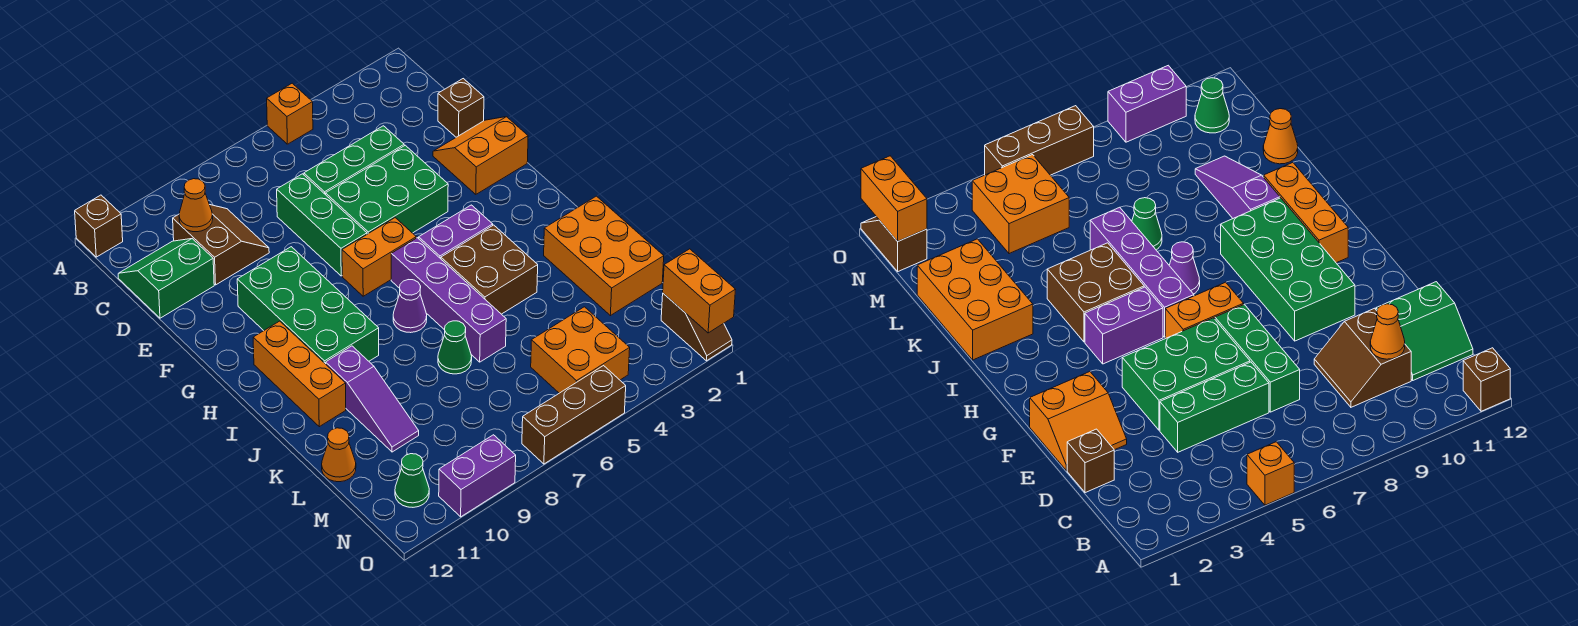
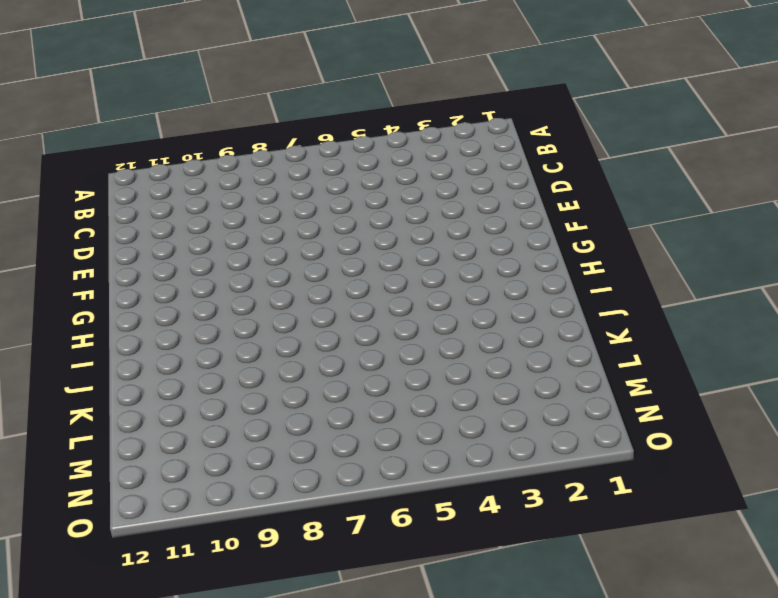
none -> orange 1x1 brick [267,83,313,144]
none -> brown 1x1 brick [75,195,123,257]
none -> brown 2x2 slope [173,205,269,285]

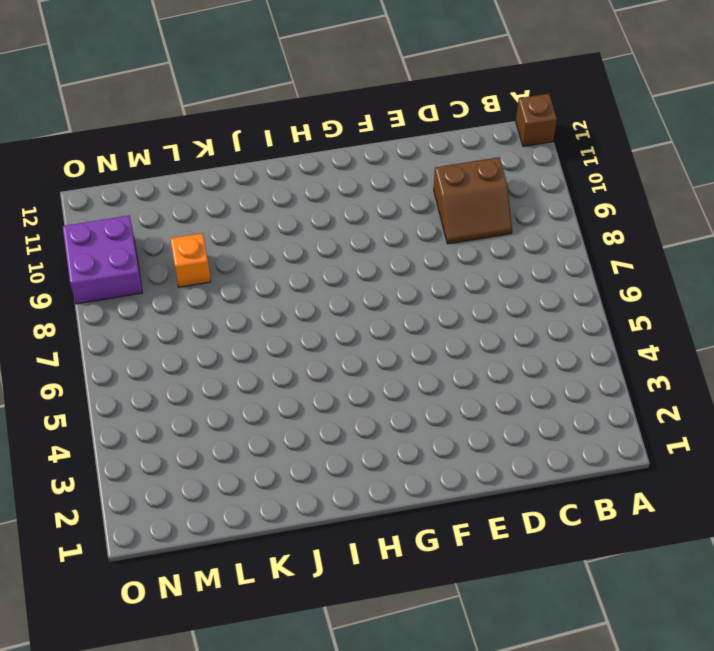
orange 1x1 brick [170,233,211,287] -> orange 1x1 brick moved to [267,83,313,144]
purple 2x2 brick [63,216,142,304] -> purple 1x2 brick [439,435,516,517]
none -> green 2x2 slope [118,239,214,318]
none -> brown 1x1 brick [438,79,484,137]
none -> green 1x3 brick [304,126,404,195]

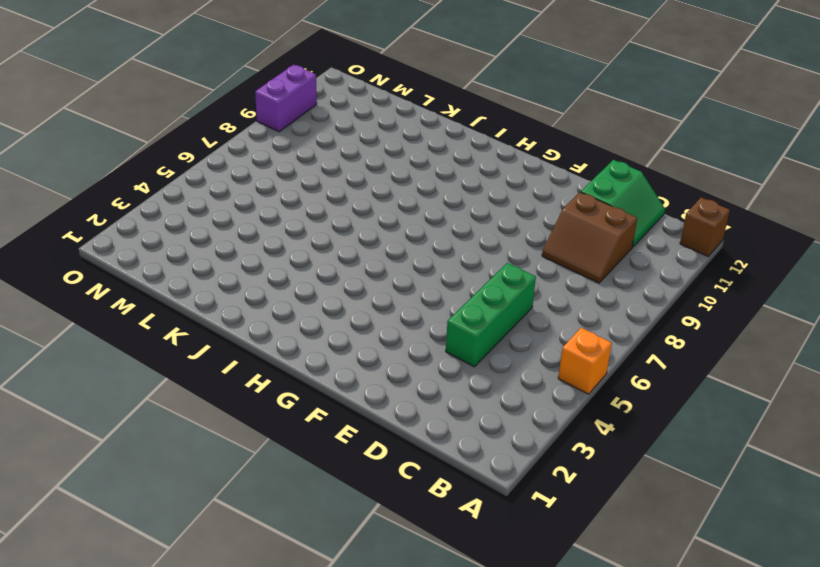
none -> brown 1x1 brick [438,79,484,137]
none -> green 1x3 brick [277,174,367,276]
none -> orange 2x2 slope [433,117,528,194]

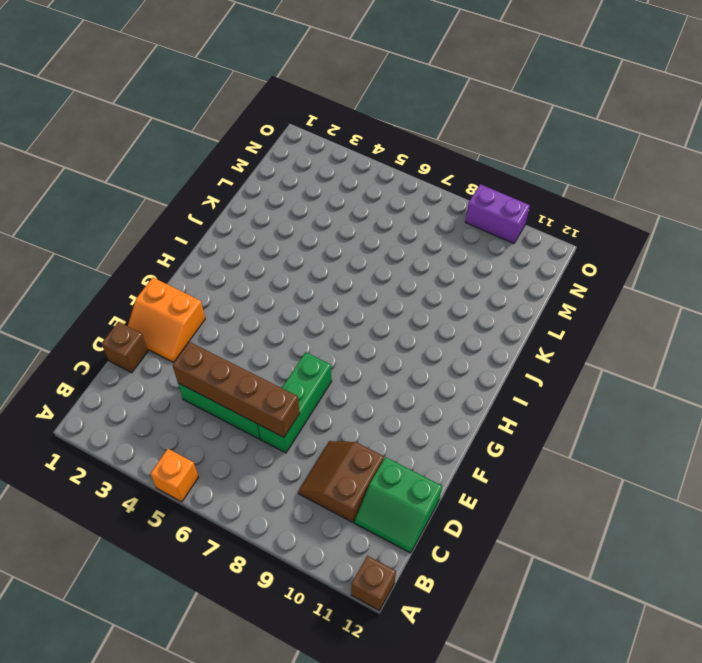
brown 1x4 brick [172,342,300,437] -> none
none -> green 2x3 brick [326,145,448,234]
none -> green 2x4 brick [237,247,379,364]
none -> orange 1x2 brick [342,218,416,296]

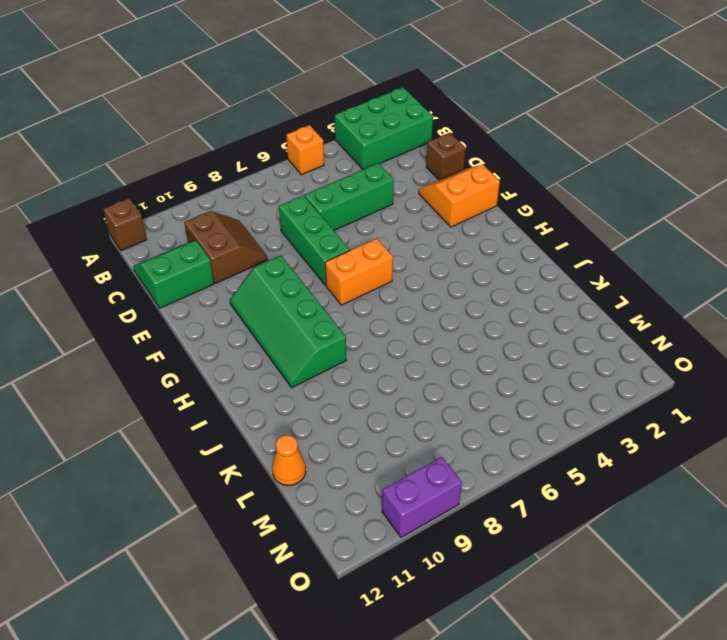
green 2x3 brick [335,87,433,170] -> green 2x3 brick moved to [326,145,448,234]
green 2x4 slope [230,256,346,388] -> green 2x4 brick [237,247,379,364]
none -> purple 1x2 brick [419,205,493,259]
none -> purple 1x4 brick [391,238,506,362]
none -> orange 1x3 brick [253,321,346,427]

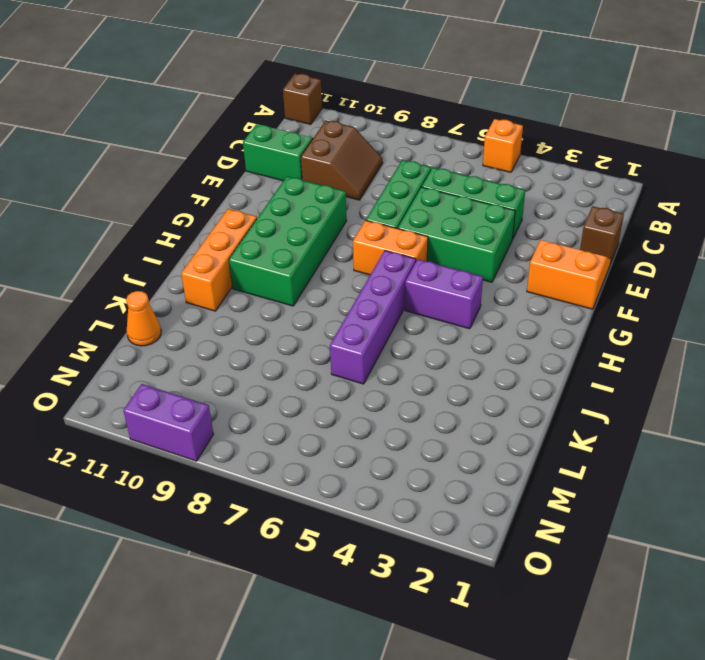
none -> brown 2x2 brick [441,225,538,314]
none -> purple 1x1 cone [393,280,427,333]
none -> orange 2x3 brick [544,196,664,316]

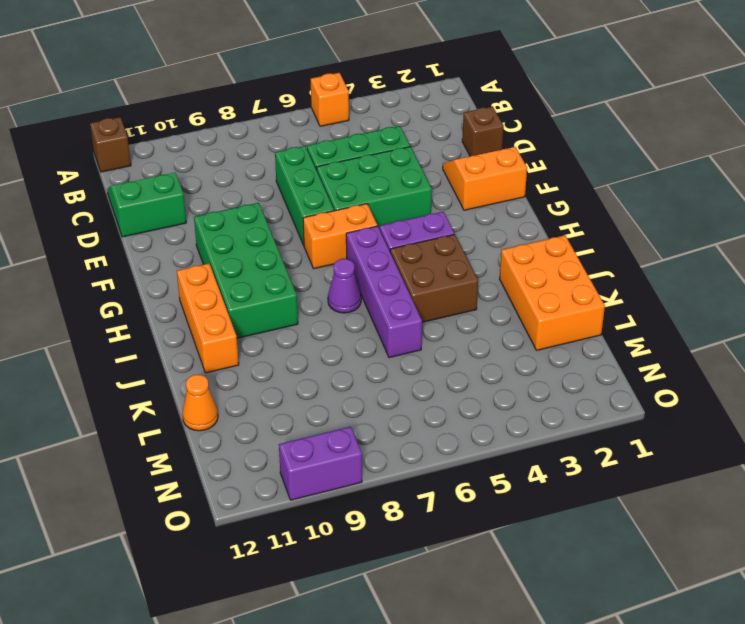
none -> brown 2x2 slope [173,205,269,285]
none -> purple 1x3 slope [326,346,419,452]
none -> green 1x1 cone [438,321,472,374]

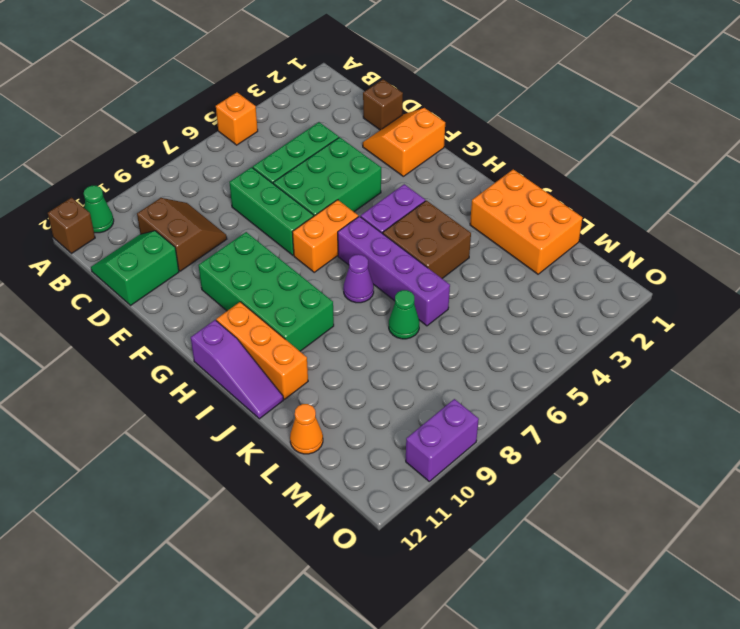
green 1x1 cone [84,186,114,233] -> green 1x1 cone moved to [395,454,429,507]
purple 1x3 slope [191,320,283,419] -> purple 1x3 slope moved to [326,346,419,452]
none -> orange 2x2 brick [531,307,630,393]
none -> brown 1x2 slope [661,293,732,361]
none -> brown 1x3 brick [522,366,626,464]

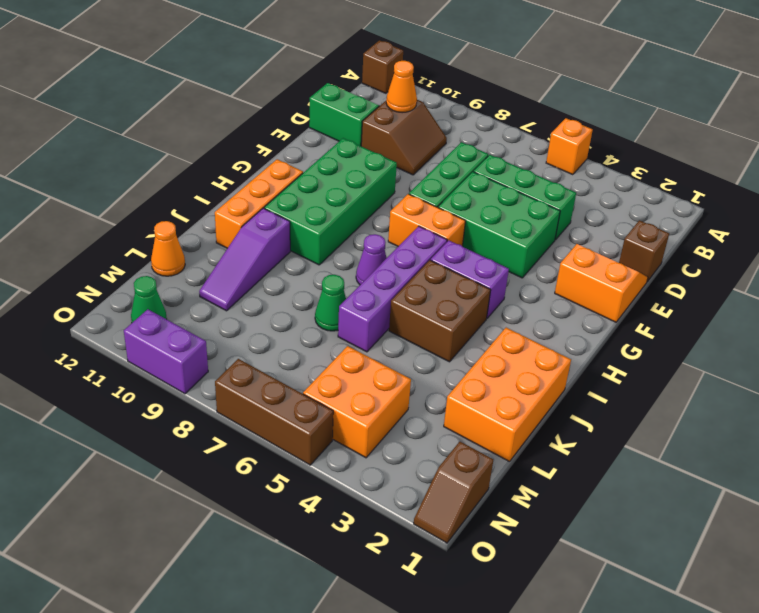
none -> orange 1x2 brick [663,249,736,333]

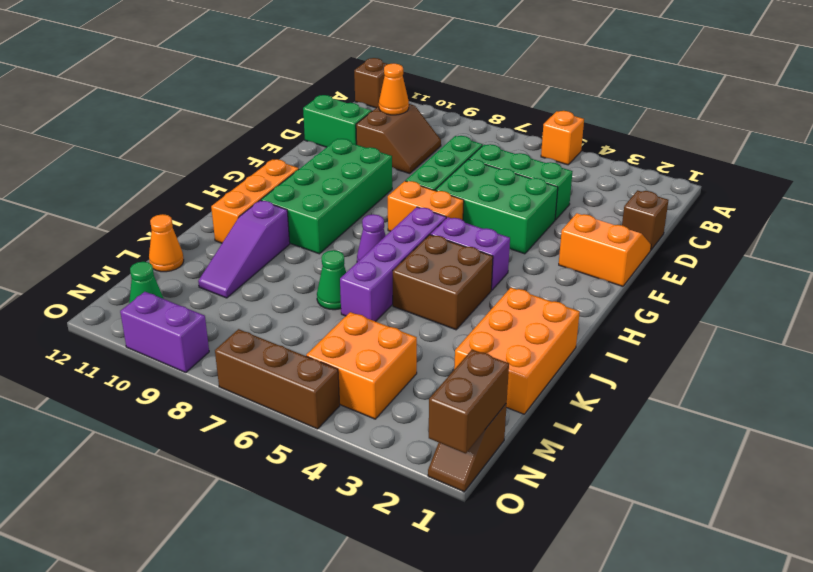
brown 1x2 brick [429,350,509,454] -> orange 1x2 brick [663,249,736,333]

